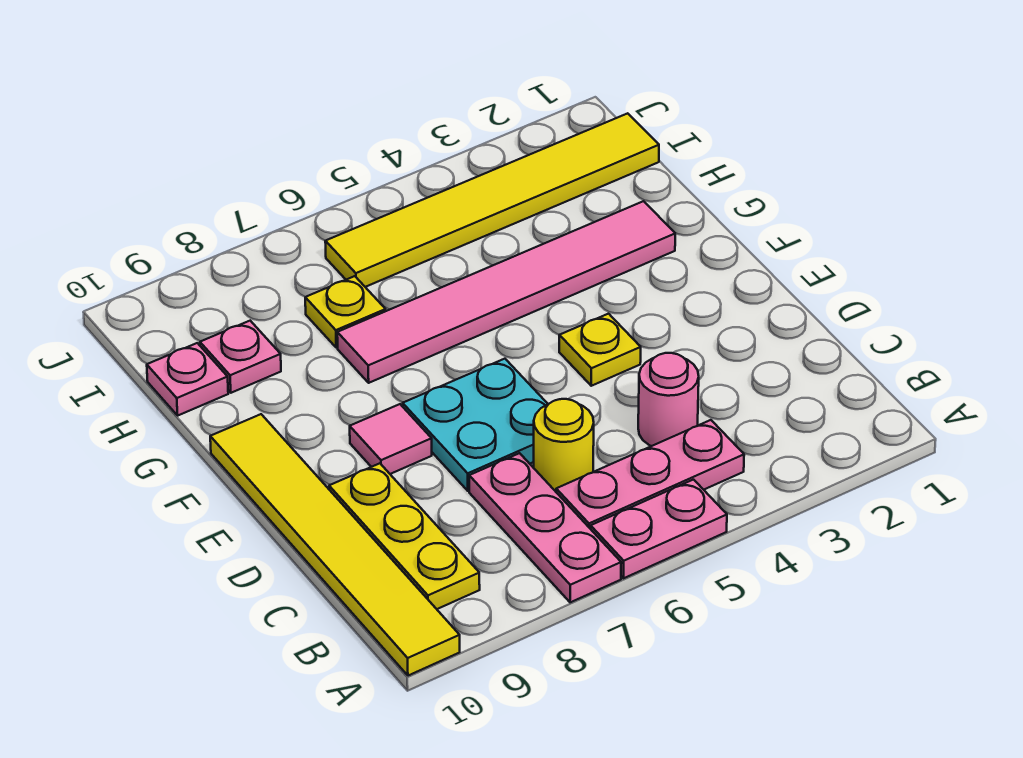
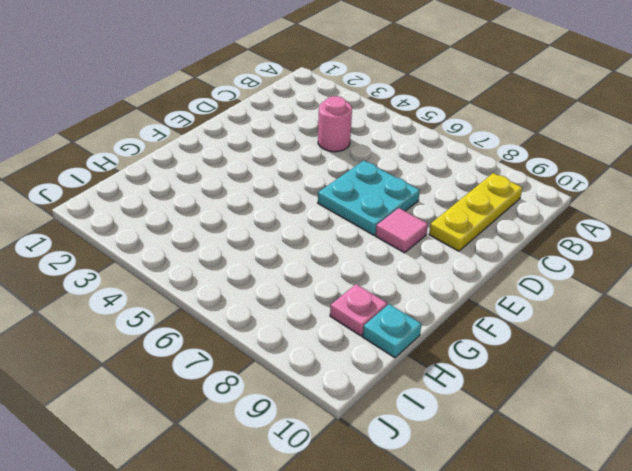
cyan 1x1 plate [363,304,421,358] -> pink 1x1 plate [147,343,228,415]
none -> pink 1x2 plate [591,480,727,578]
none -> pink 1x3 plate [469,453,621,602]
none -> yellow 1x6 tile [210,414,460,676]

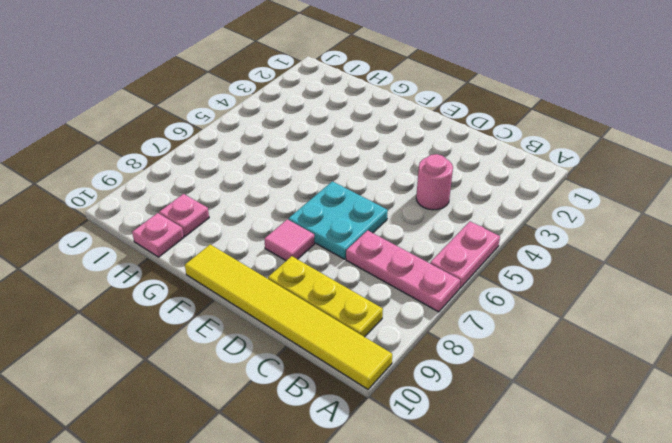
none -> pink 1x3 plate [556,420,744,529]
none -> yellow 1x1 round brick [534,399,594,491]
none -> yellow 1x1 plate [559,314,641,386]

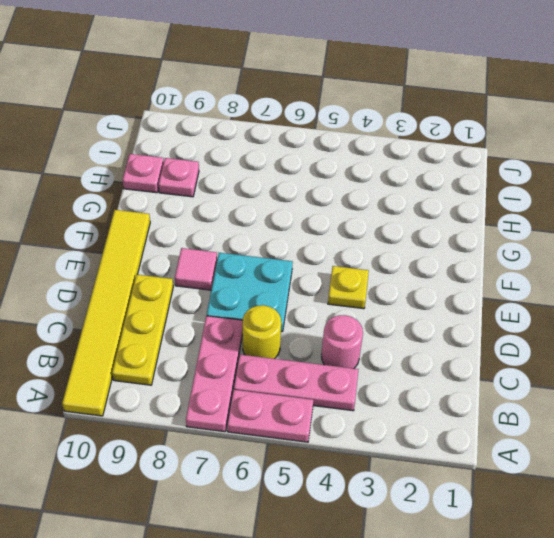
none -> pink 1x6 tile [337,201,675,383]
none -> yellow 1x1 plate [305,276,386,348]
none -> yellow 1x6 tile [325,113,659,287]

